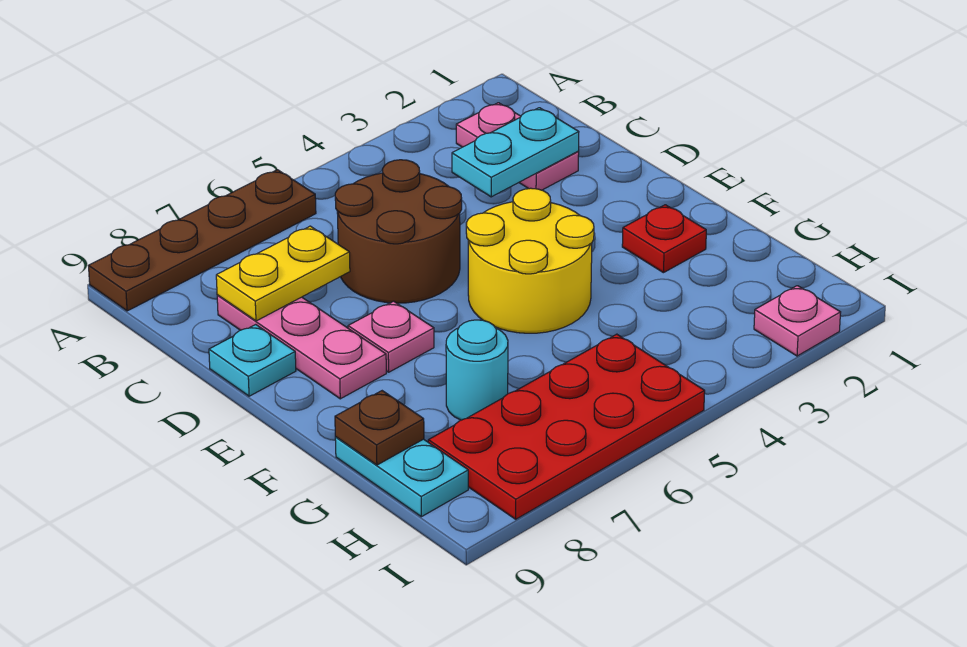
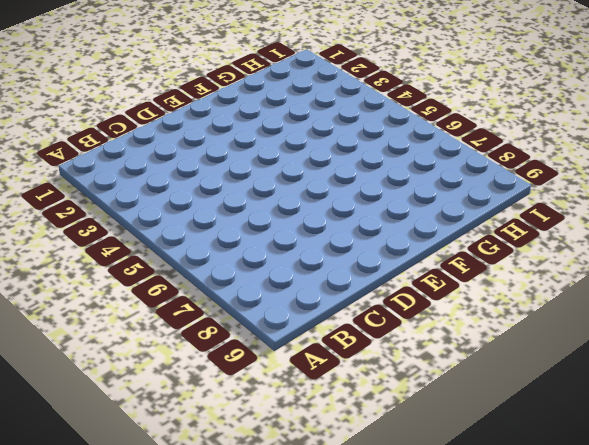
none -> brown 1x4 plate [89,170,316,311]
none -> pink 1x2 plate [456,103,579,190]
none -> brown 2x2 round brick [335,160,462,303]

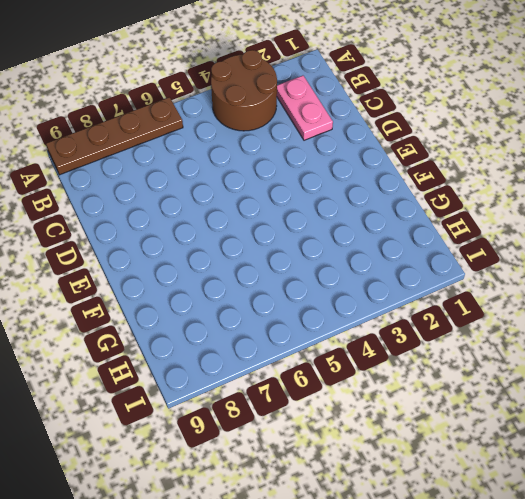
brown 2x2 round brick [211,50,277,131] -> brown 2x2 round brick moved to [335,160,462,303]
none -> pink 1x3 plate [217,295,386,399]
none -> cyan 1x1 plate [209,324,296,396]
none -> yellow 2x2 round brick [466,188,594,333]

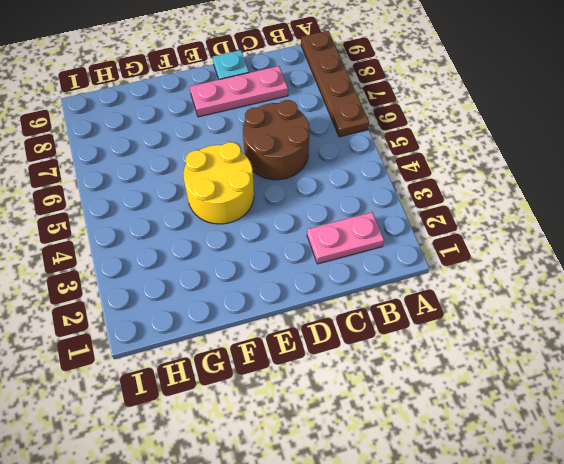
none -> pink 1x1 plate [348,301,434,372]
none -> red 1x1 plate [622,205,706,273]
none -> cyan 1x1 round brick [446,320,508,420]

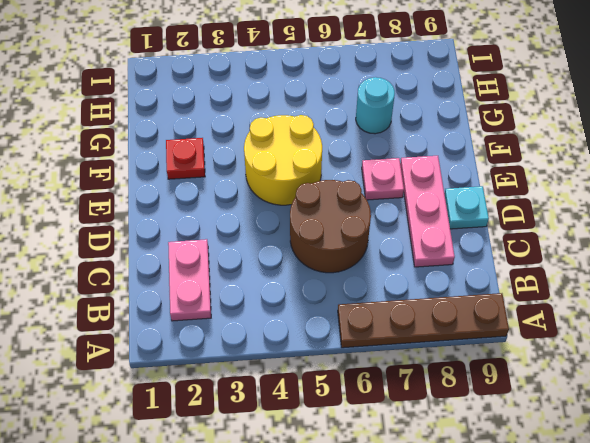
none -> cyan 1x2 plate [335,437,468,517]
none -> red 2x4 plate [428,334,705,519]
none -> pink 1x1 plate [754,286,841,356]

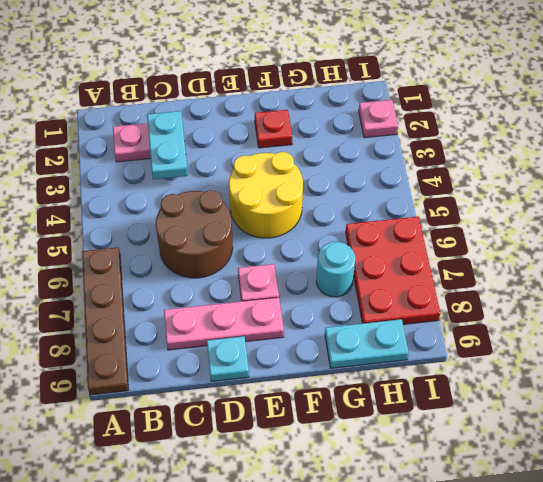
red 2x3 plate [346,217,440,324] -> red 2x4 plate [428,334,705,519]
none -> yellow 1x2 plate [216,226,350,321]
none -> brown 1x1 plate [335,391,424,465]

